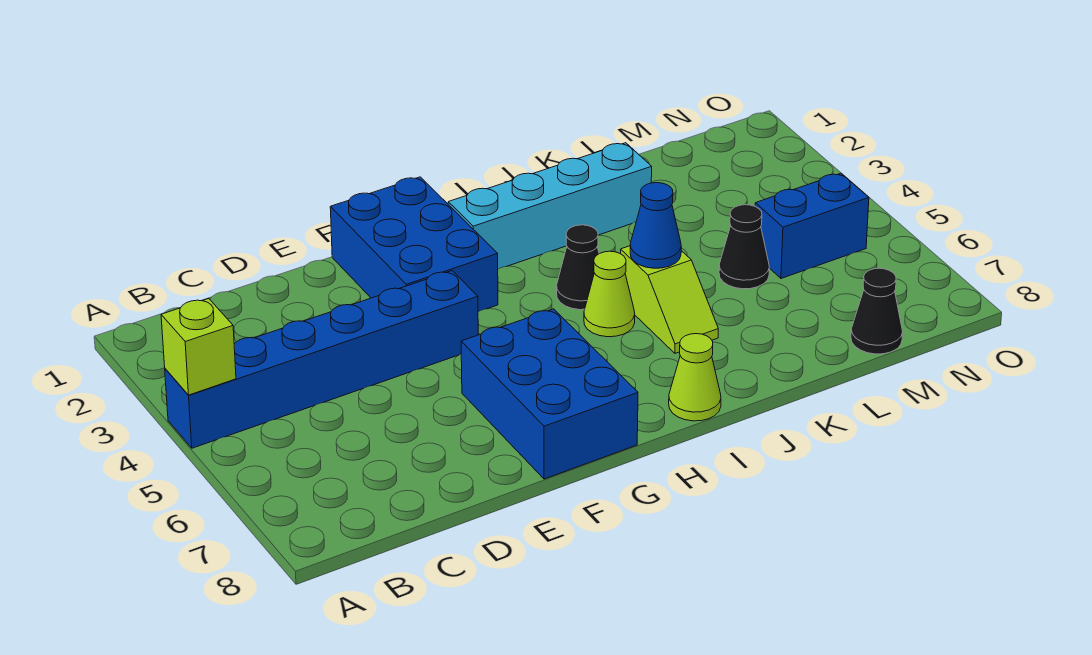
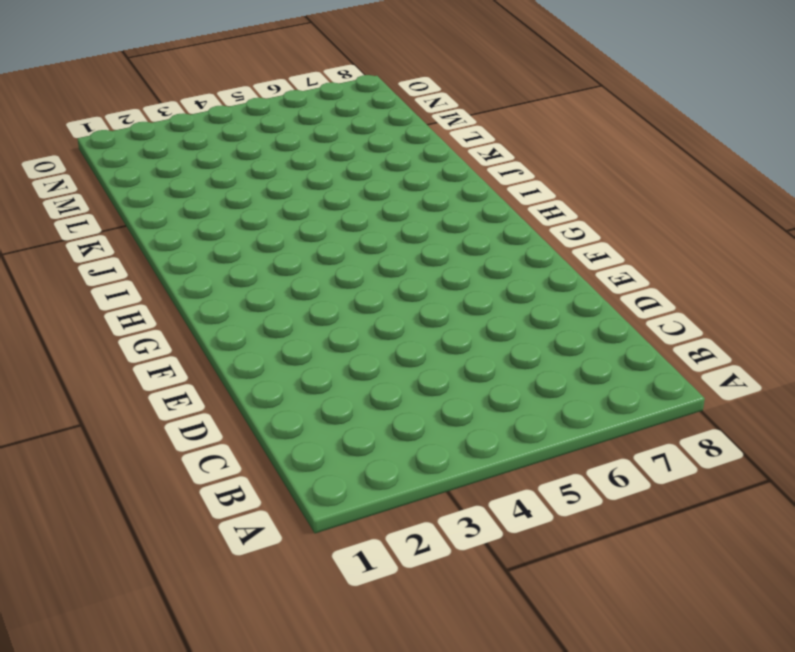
none -> blue 1x6 brick [165,271,478,448]
none -> blue 2x3 brick [330,177,498,312]
none -> blue 2x3 brick [461,309,638,479]

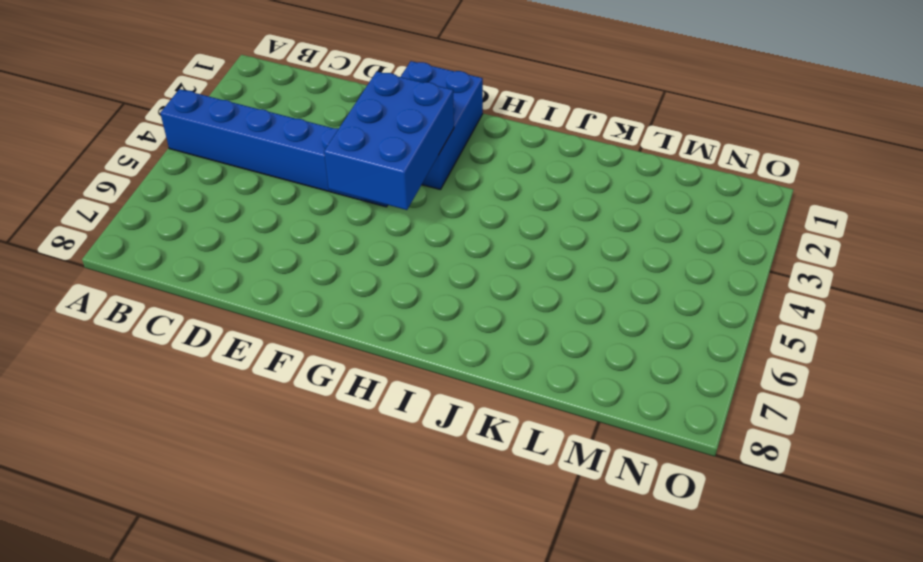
blue 2x3 brick [324,72,454,210] -> blue 2x3 brick moved to [461,309,638,479]
none -> cyan 1x4 brick [448,143,652,269]
none -> black 1x1 cone [557,225,599,310]
none -> lime 1x1 cone [584,251,635,337]

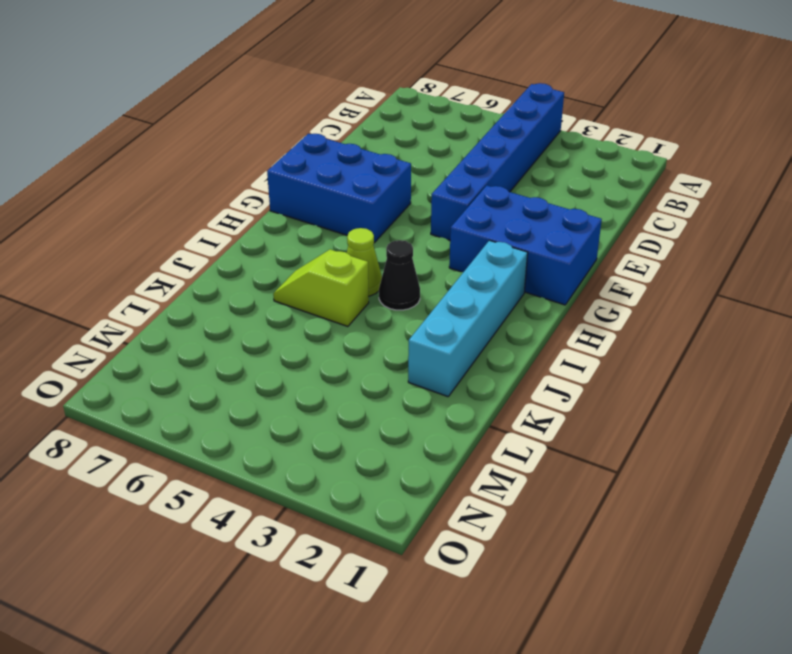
none -> lime 1x1 cone [669,334,721,421]
none -> black 1x1 cone [719,205,769,289]
none -> blue 1x2 brick [755,173,869,278]

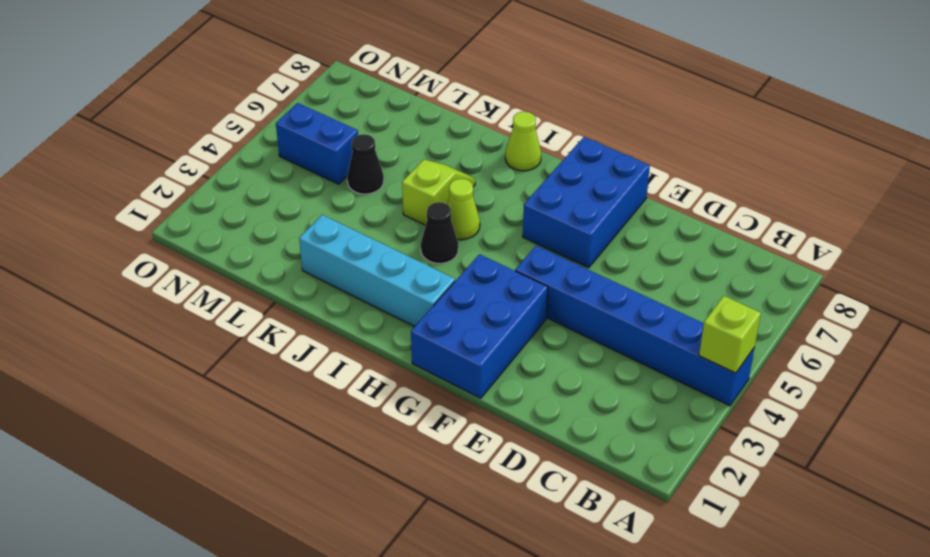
none -> black 1x1 cone [851,268,903,354]
none -> blue 1x1 cone [630,183,681,268]

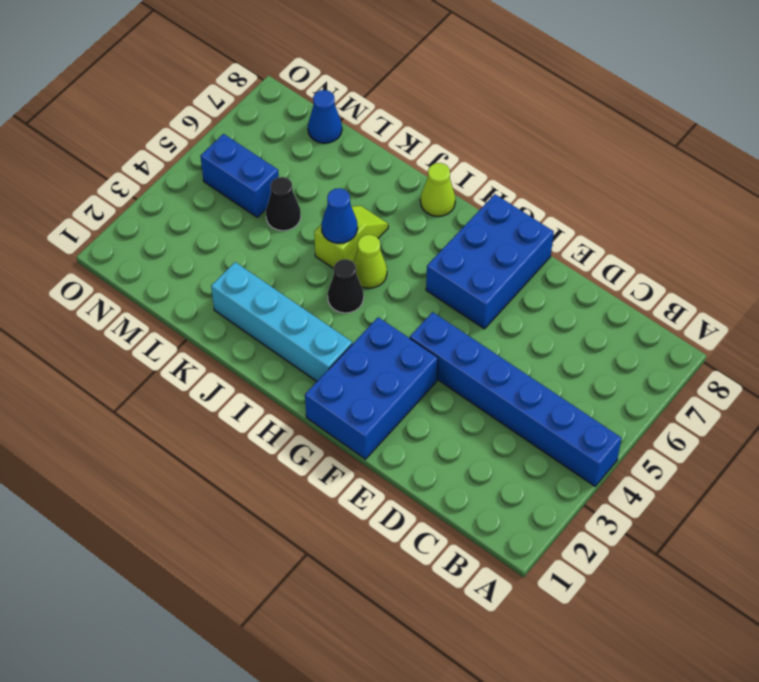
blue 1x1 cone [308,90,342,143] -> black 1x1 cone [851,268,903,354]
none -> lime 1x1 brick [161,299,236,395]

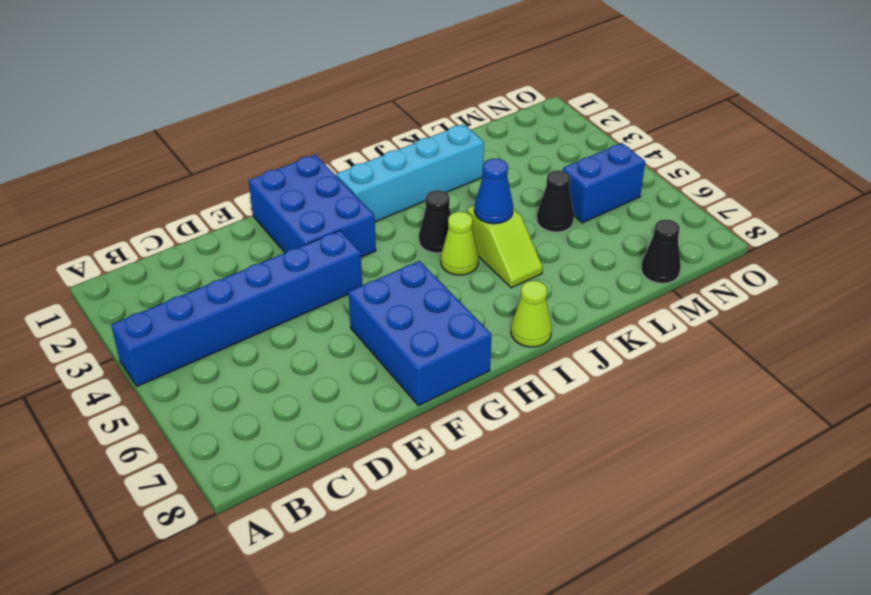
none -> lime 1x1 brick [161,299,236,395]

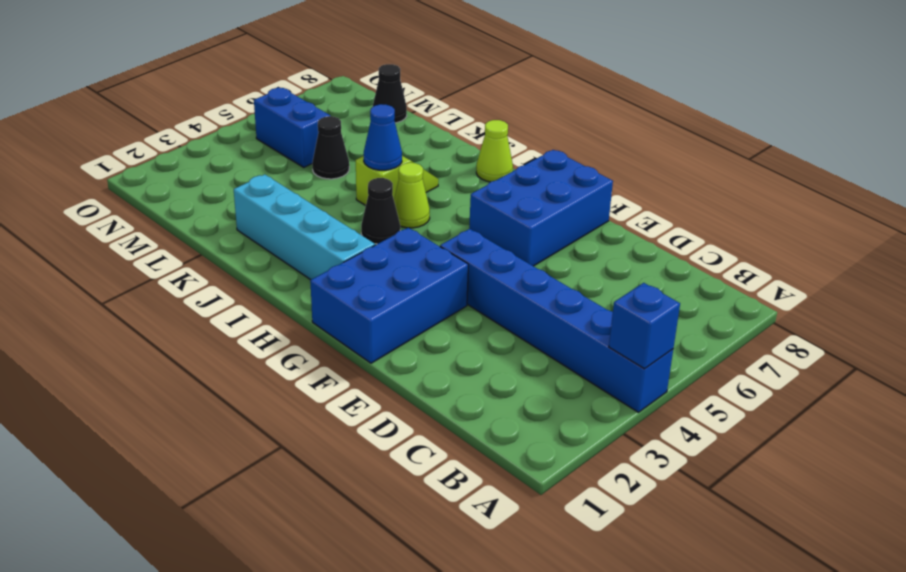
blue 1x1 brick [609,283,680,369] -> lime 1x1 brick [161,299,236,395]

